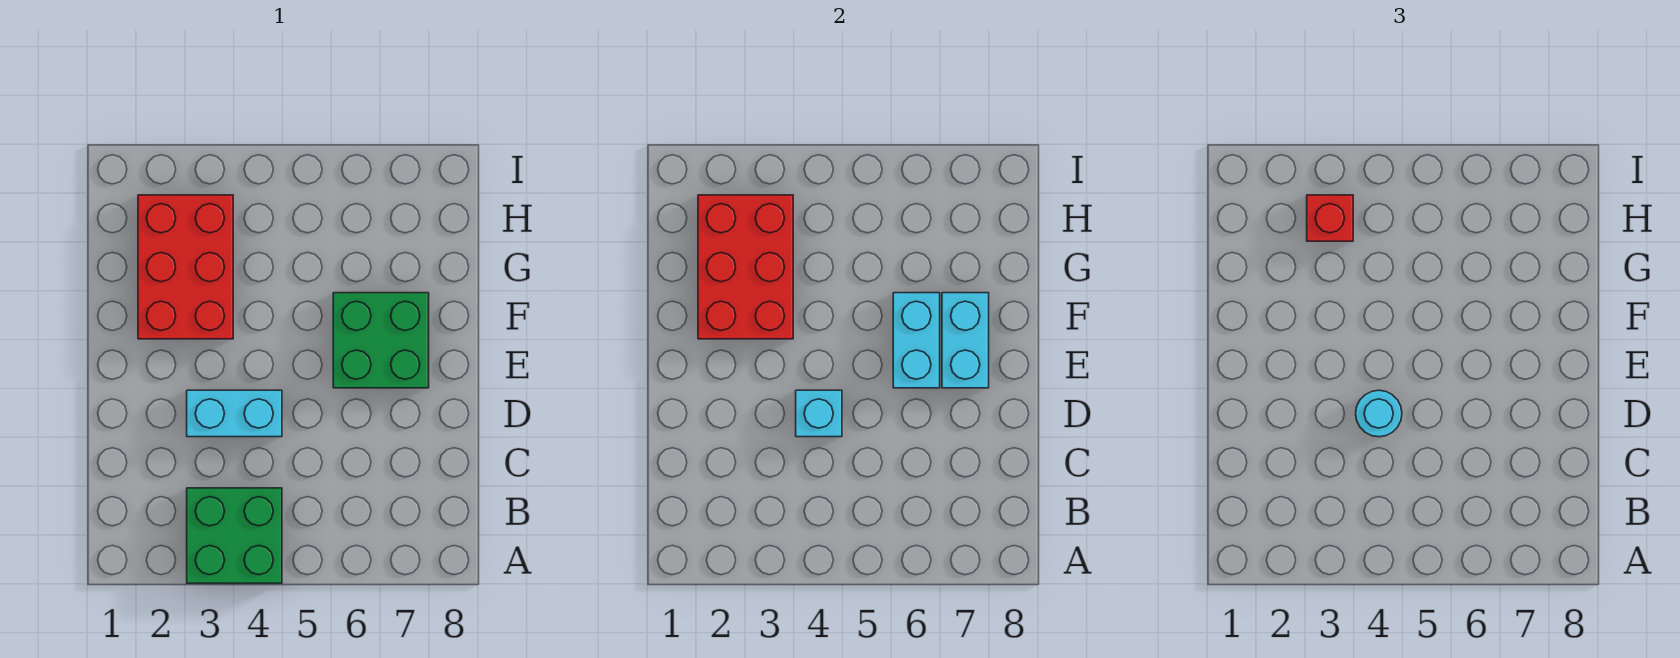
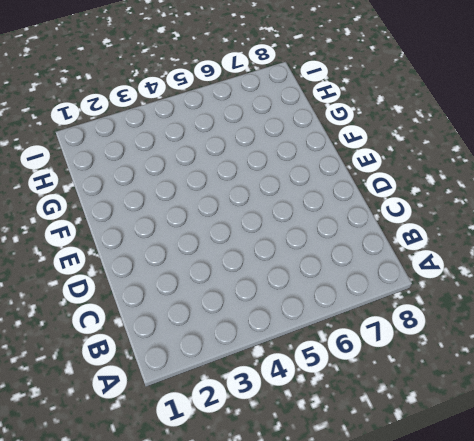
none -> green 2x2 brick [187,488,282,583]
none -> cyan 1x2 brick [187,390,282,437]

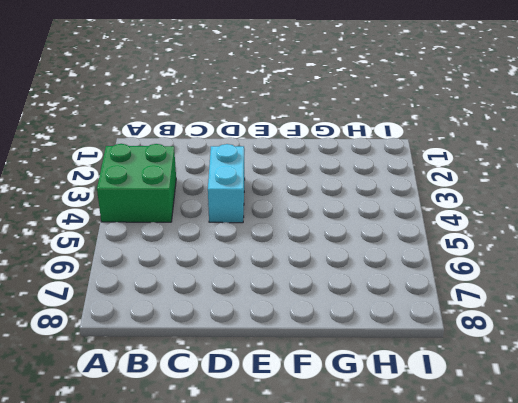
none -> green 2x2 brick [333,293,429,388]
none -> red 2x3 brick [138,195,233,339]

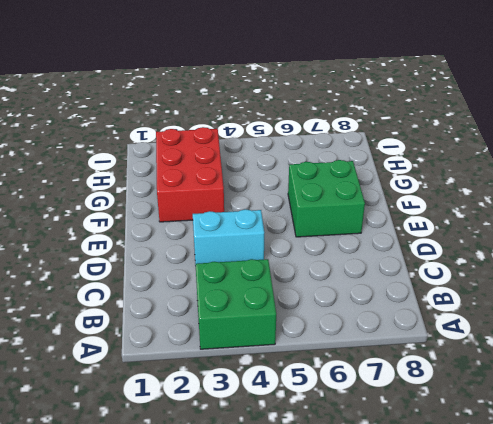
none -> cyan 1x1 brick [796,390,842,437]
none -> cyan 1x2 brick [893,293,940,388]

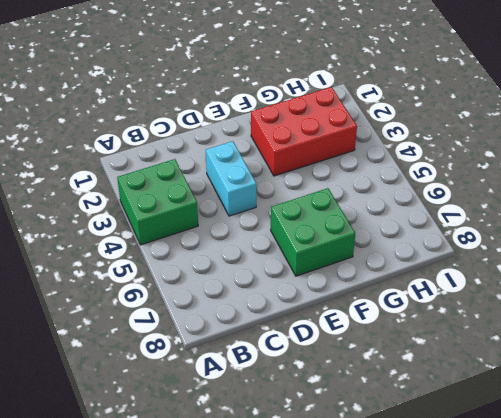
none -> cyan 1x1 brick [796,390,842,437]
none -> cyan 1x2 brick [893,293,940,388]

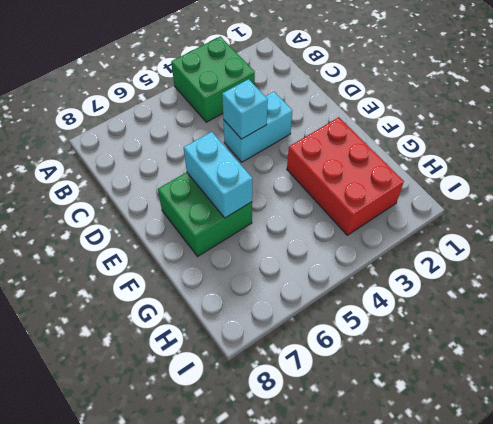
none -> cyan 1x2 brick [942,293,989,388]
none -> red 2x3 brick [698,195,793,339]

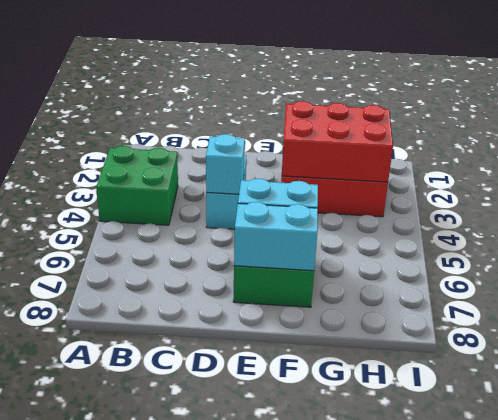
none -> cyan 1x1 round brick [1356,390,1402,437]
none -> red 1x1 brick [1307,195,1353,241]

